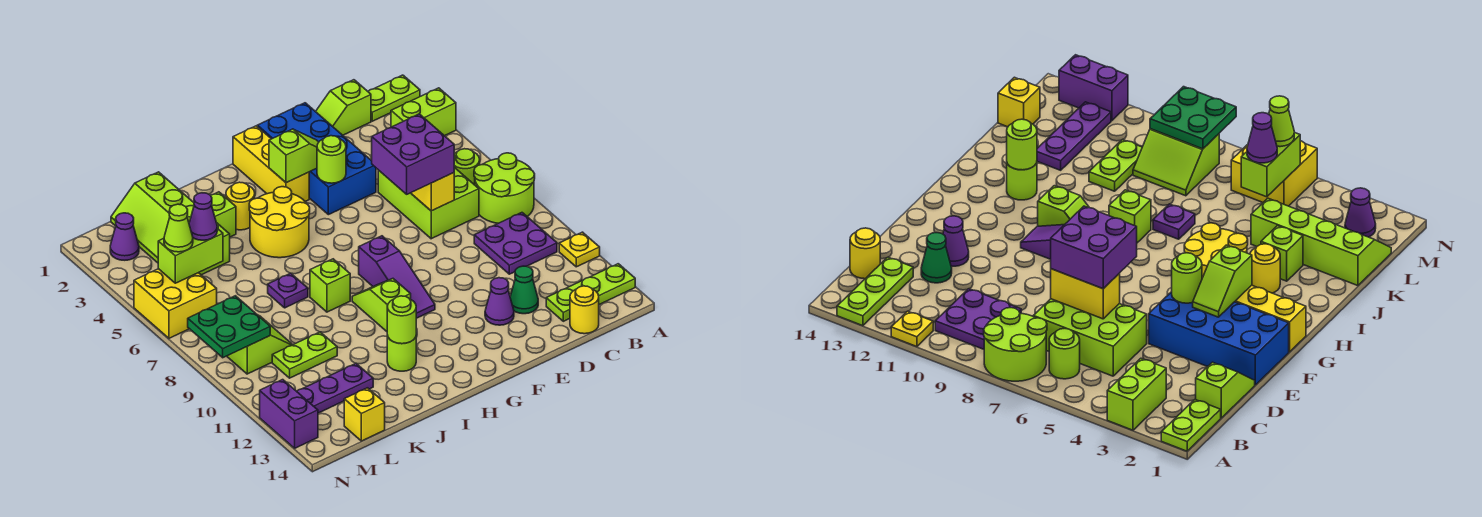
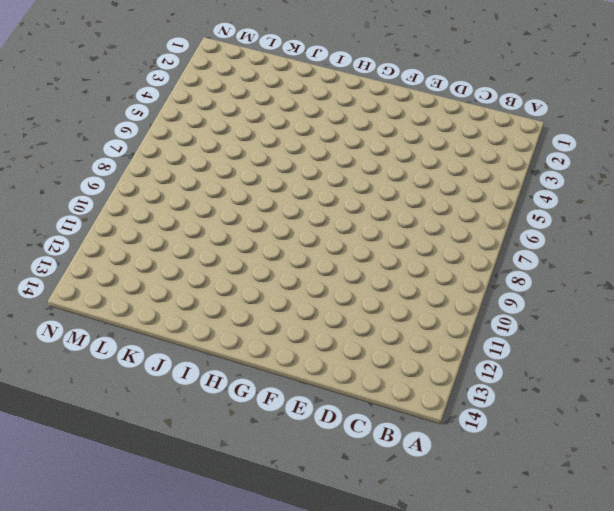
none -> lime 1x2 plate [368,75,420,121]
none -> lime 1x2 brick [391,88,456,136]
none -> lime 2x2 round brick [474,153,535,223]
none -> yellow 1x1 plate [559,232,600,267]

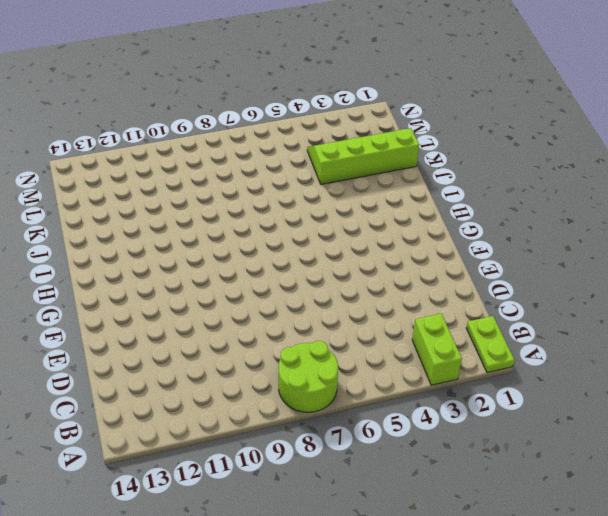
none -> yellow 1x1 plate [559,232,600,267]
none -> lime 1x3 plate [546,264,635,321]
none -> lime 1x1 round brick [454,149,480,185]
none -> purple 2x2 plate [474,213,557,274]

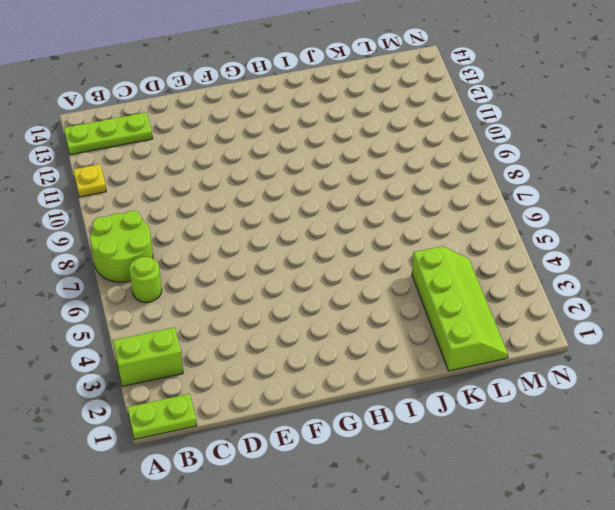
none -> purple 2x2 plate [474,213,557,274]
none -> lime 1x2 slope [316,80,371,135]
none -> lime 2x3 brick [378,167,479,239]
none -> yellow 1x1 round brick [570,286,599,334]

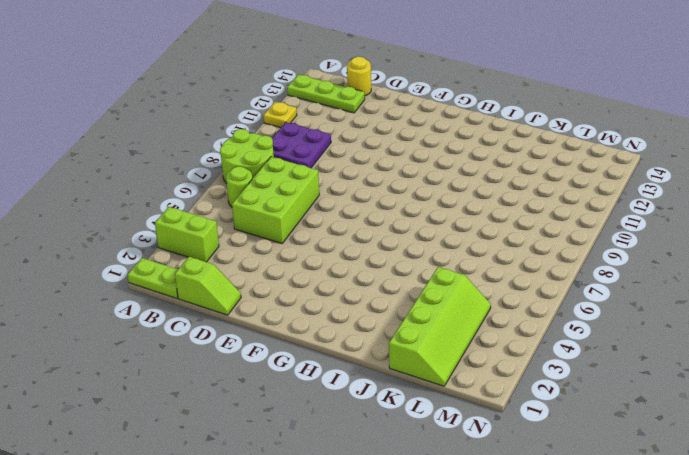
none -> green 1x1 cone [510,266,538,314]
none -> blue 2x4 brick [258,103,376,215]
none -> purple 1x1 cone [485,278,514,325]
none -> yellow 1x3 brick [233,126,309,201]

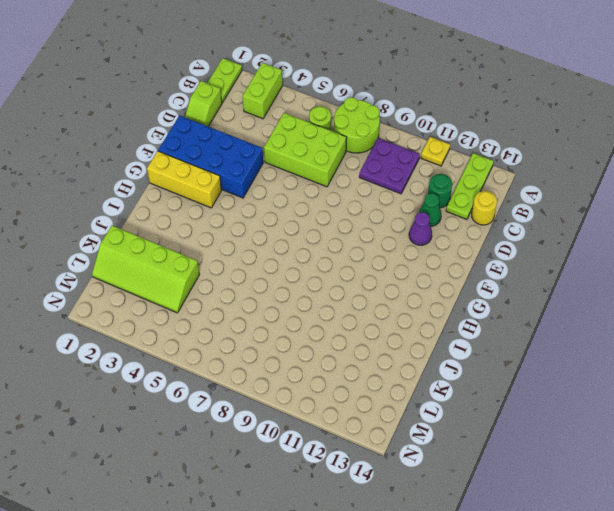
green 1x1 round brick [428,174,452,208] -> none
none -> purple 1x3 slope [359,236,435,318]
none -> yellow 2x2 round brick [249,187,310,258]
none -> lime 1x2 slope [352,279,411,331]
none -> yellow 1x1 round brick [226,182,255,230]

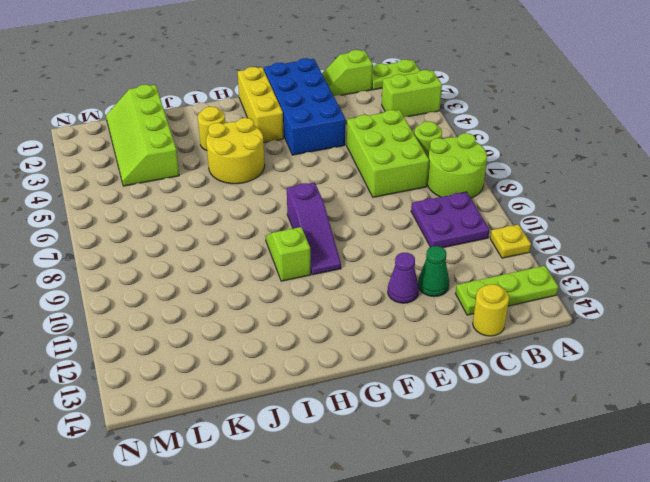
none -> lime 1x1 brick [310,259,350,312]
none -> lime 1x1 round brick [387,335,416,371]
none -> lime 1x1 brick [210,192,236,237]
none -> purple 1x1 plate [268,273,308,308]

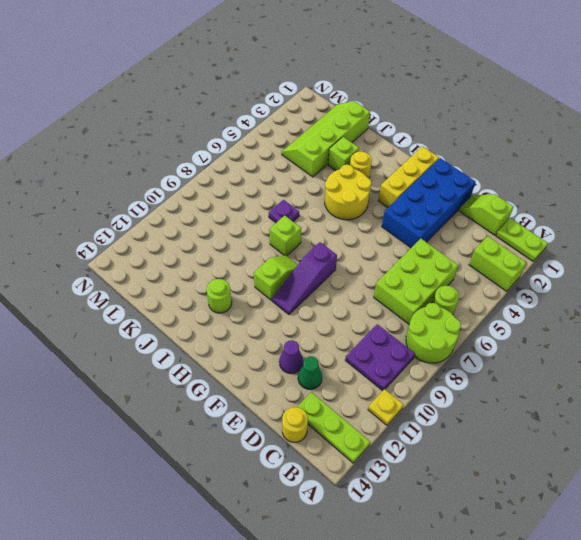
none -> lime 1x2 plate [272,332,337,378]
none -> purple 1x3 plate [297,363,373,413]
none -> lime 2x2 slope [227,315,293,374]
none -> yellow 1x1 brick [344,388,385,441]

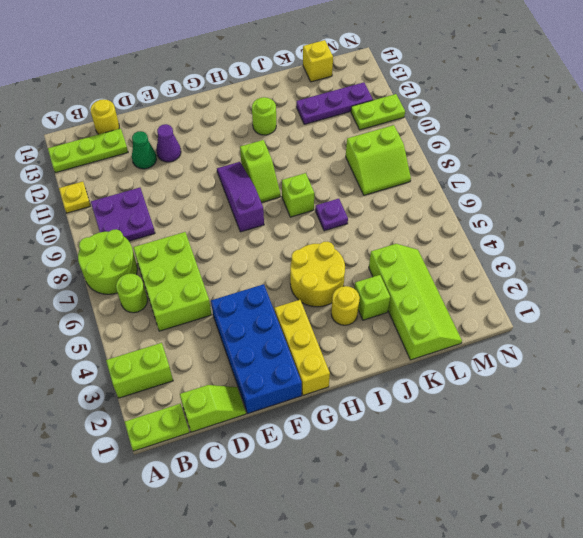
lime 2x2 slope [346,125,411,195] -> lime 2x2 slope turned to [227,315,293,374]
lime 1x2 plate [351,94,405,130] -> lime 1x2 plate moved to [272,332,337,378]
none -> purple 1x1 cone [110,213,139,260]
none -> yellow 2x2 brick [134,269,217,338]
none -> purple 1x2 brick [260,380,318,448]
none -> yellow 1x2 brick [411,173,454,211]

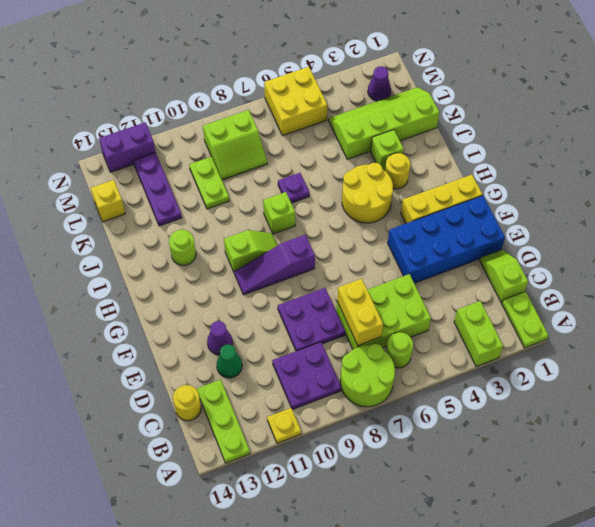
yellow 1x2 brick [337,279,383,345] -> yellow 1x2 brick turned to [411,173,454,211]
purple 2x2 plate [278,288,345,351] -> none
none -> lime 1x2 slope [269,129,319,183]
none -> lime 1x1 round brick [317,136,346,183]
none -> lime 1x1 round brick [387,296,416,344]
none -> lime 1x2 brick [158,228,223,283]

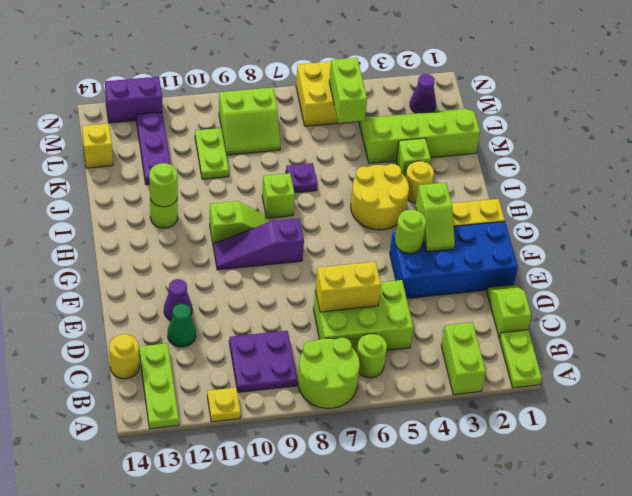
none -> green 2x2 plate [188,296,270,358]
none -> purple 2x2 brick [371,114,454,194]
none -> purple 1x1 cone [189,193,217,240]
none -> lime 1x1 cone [164,204,193,252]

